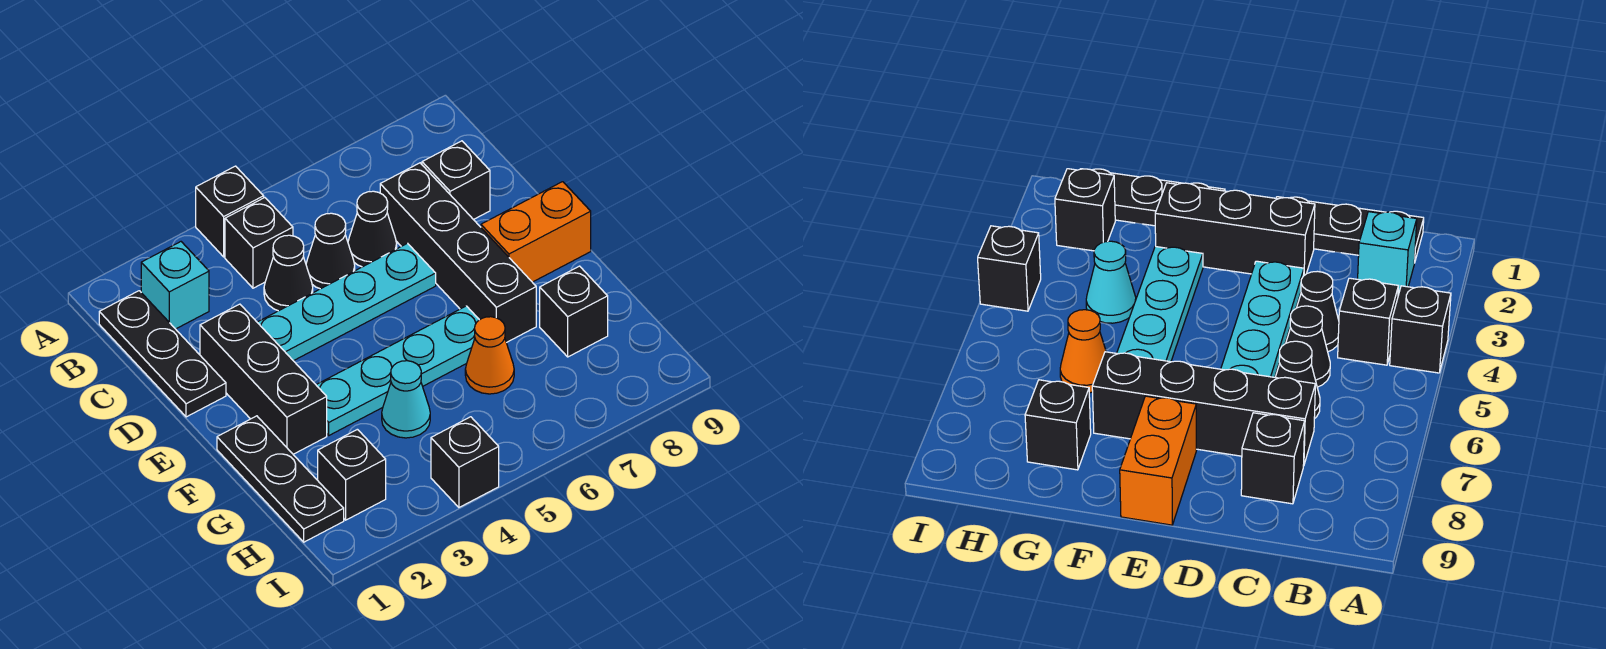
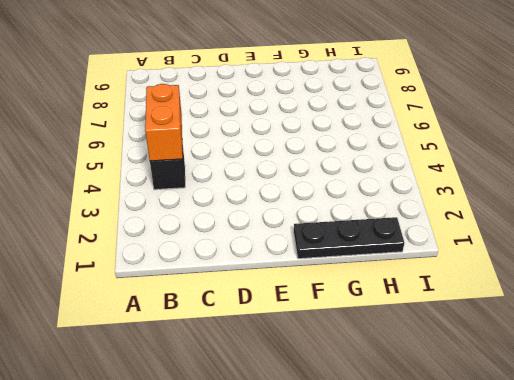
orange 1x2 brick [145,84,183,161] -> orange 1x2 brick moved to [481,182,591,282]
none -> black 1x1 brick [196,166,264,257]
none -> black 1x3 plate [99,291,226,417]
none -> cyan 1x1 brick [141,242,209,329]

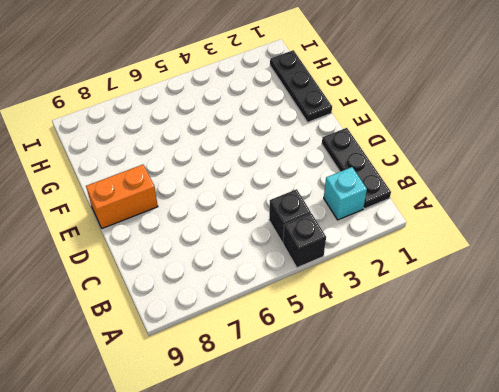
none -> black 1x1 cone [264,235,313,311]
none -> black 1x1 cone [306,213,355,289]
none -> black 1x1 cone [348,191,397,267]

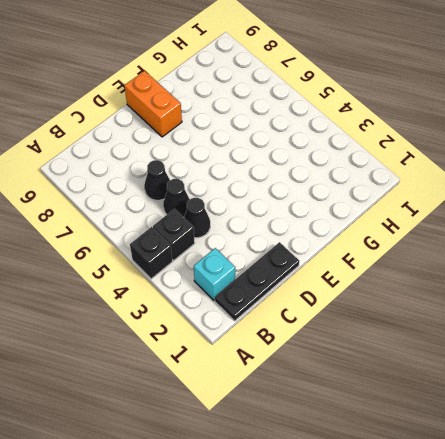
none -> black 1x4 brick [380,163,536,343]
none -> black 1x1 brick [422,141,490,220]
none -> black 1x3 brick [200,304,327,454]

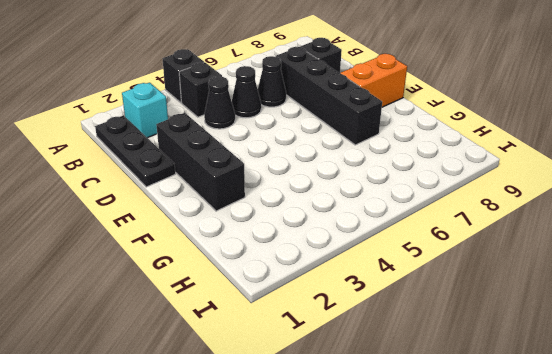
none -> cyan 1x4 plate [257,243,436,361]
none -> black 1x3 plate [217,416,344,542]
none -> cyan 1x4 plate [316,306,479,435]

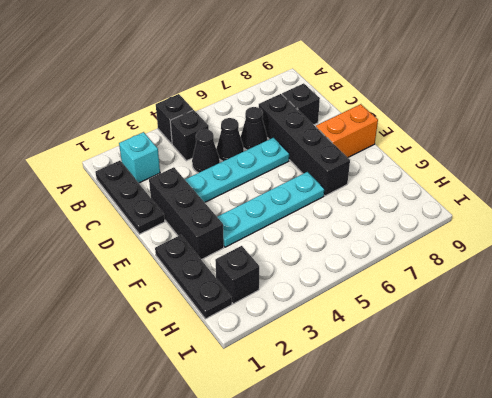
none -> cyan 1x1 cone [382,361,430,438]
none -> orange 1x1 cone [465,317,514,394]
none -> black 1x1 brick [540,266,608,357]

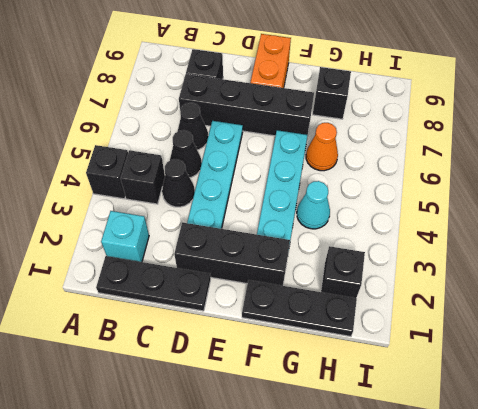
none -> black 1x1 brick [431,417,499,507]

